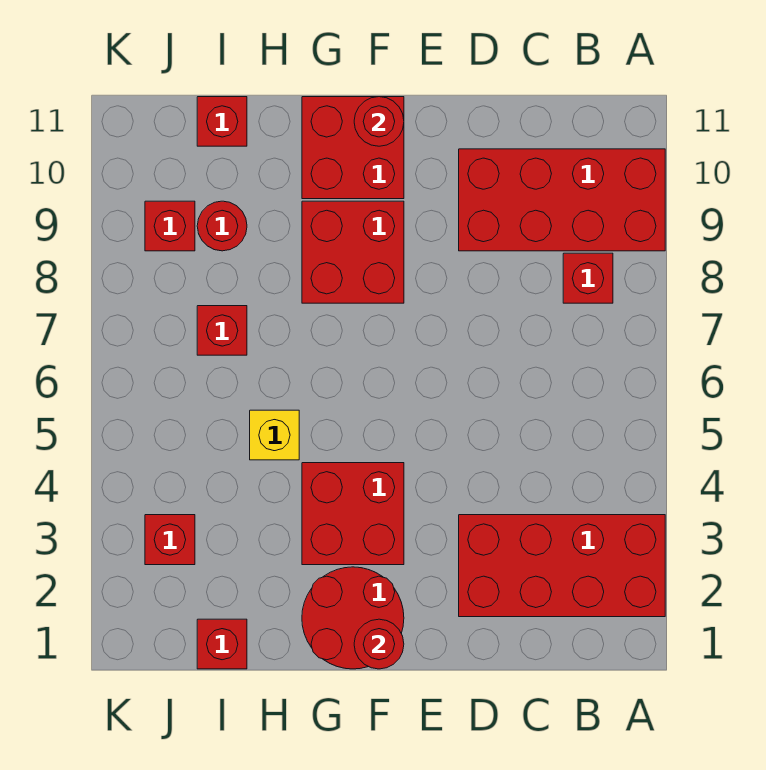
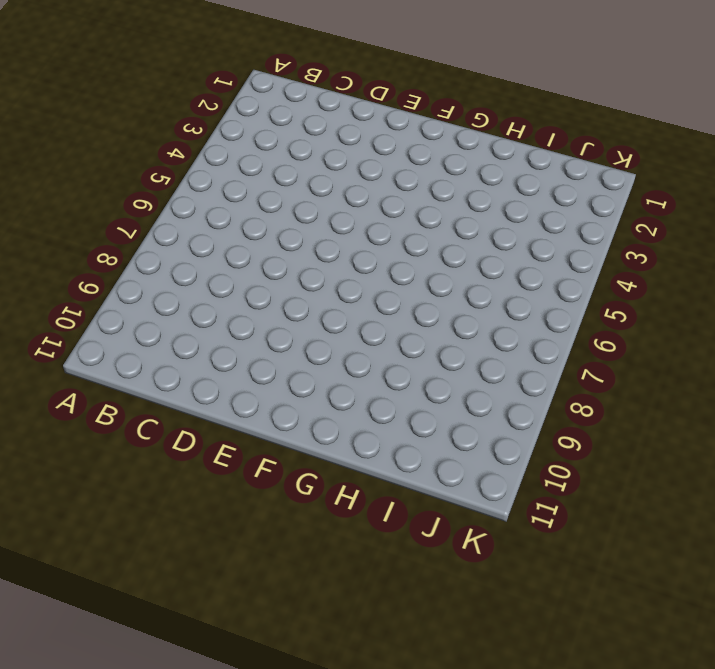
none -> red 2x4 brick [459,515,665,617]
none -> red 2x4 brick [459,149,665,251]
none -> red 1x1 brick [563,253,613,303]

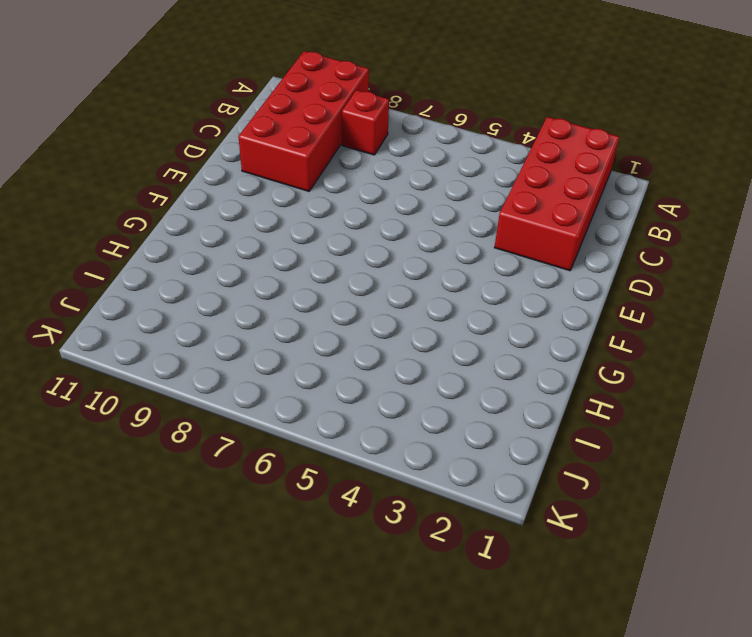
none -> red 2x2 round brick [302,567,404,669]
none -> red 2x2 brick [302,463,404,565]
none -> red 2x2 brick [302,201,404,303]

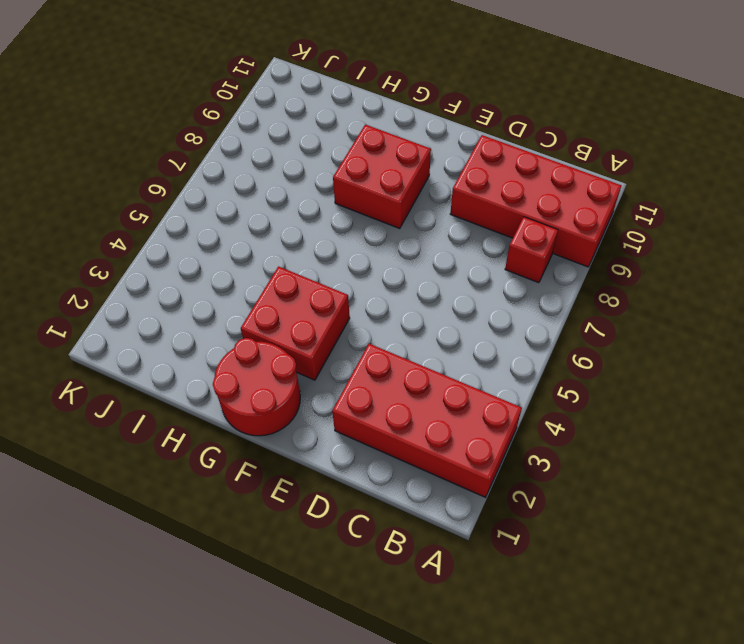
none -> red 2x2 brick [302,97,404,199]
none -> yellow 1x1 brick [250,410,299,460]
none -> red 1x1 brick [197,619,247,669]

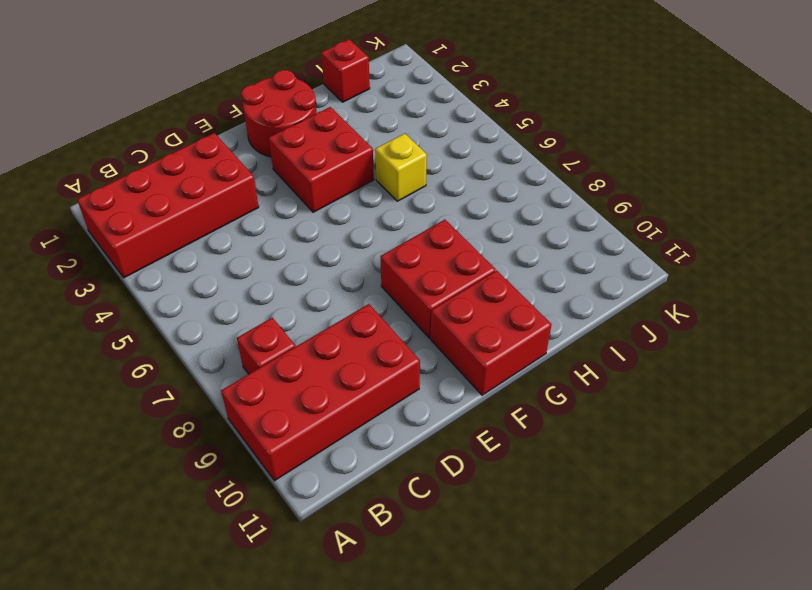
none -> red 1x1 brick [197,306,247,355]
none -> red 1x1 round brick [197,201,247,251]
none -> red 1x1 brick [197,97,247,146]

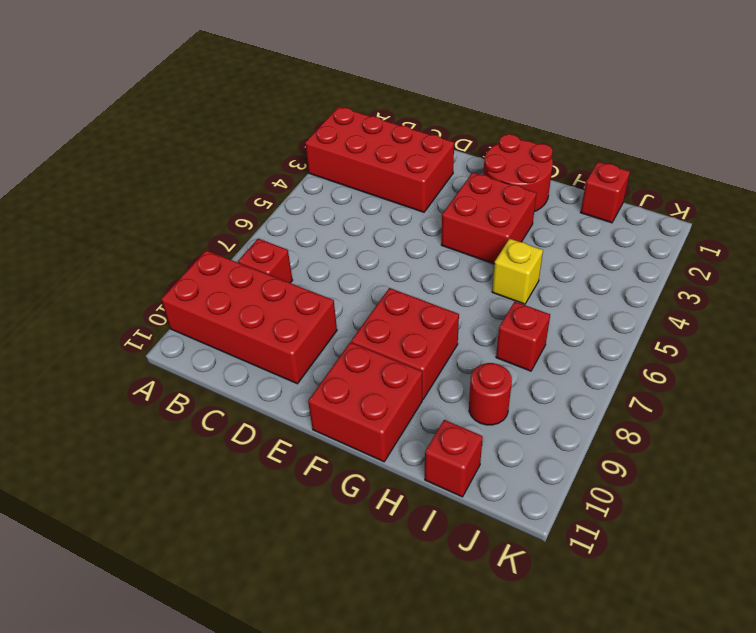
none -> red 1x1 brick [145,515,195,565]
none -> red 1x1 brick [145,201,195,251]
none -> red 1x1 round brick [354,619,404,669]

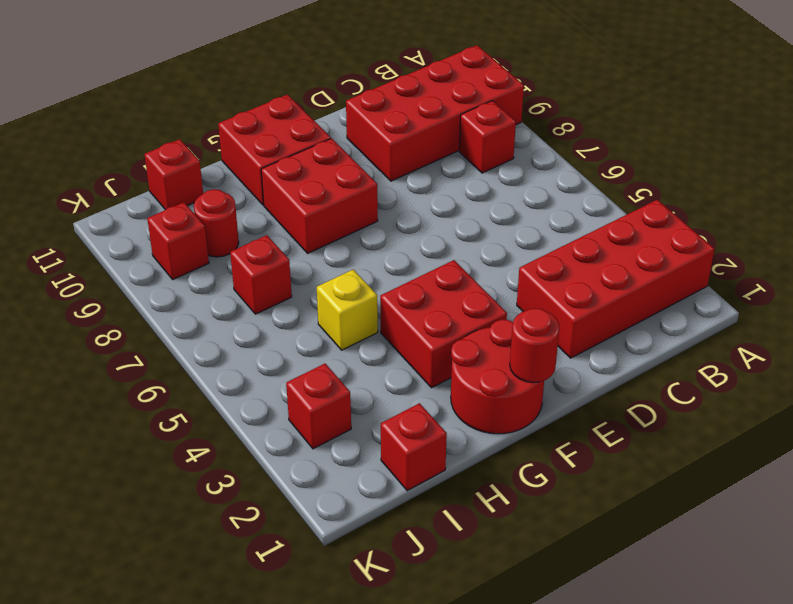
none -> red 1x1 round brick [354,97,404,146]

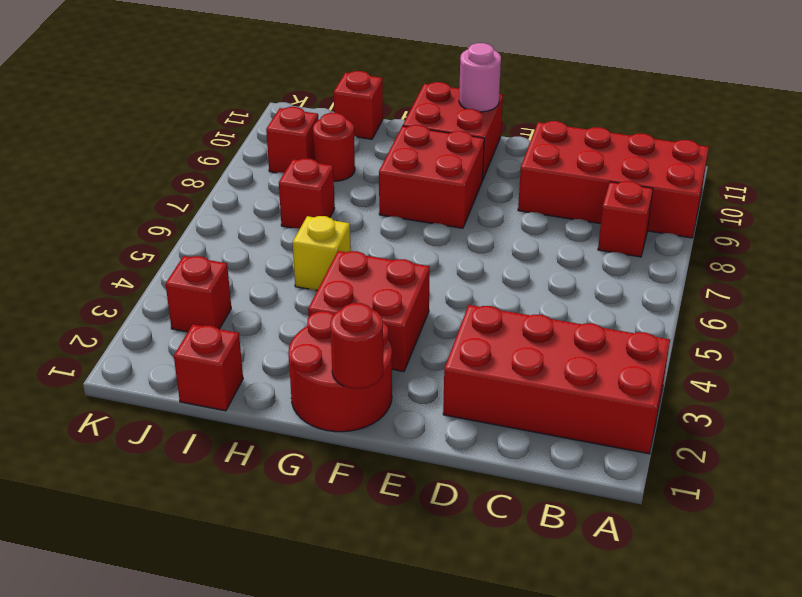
pink 1x1 round brick [459,43,501,112] -> red 1x1 round brick [354,97,404,146]

